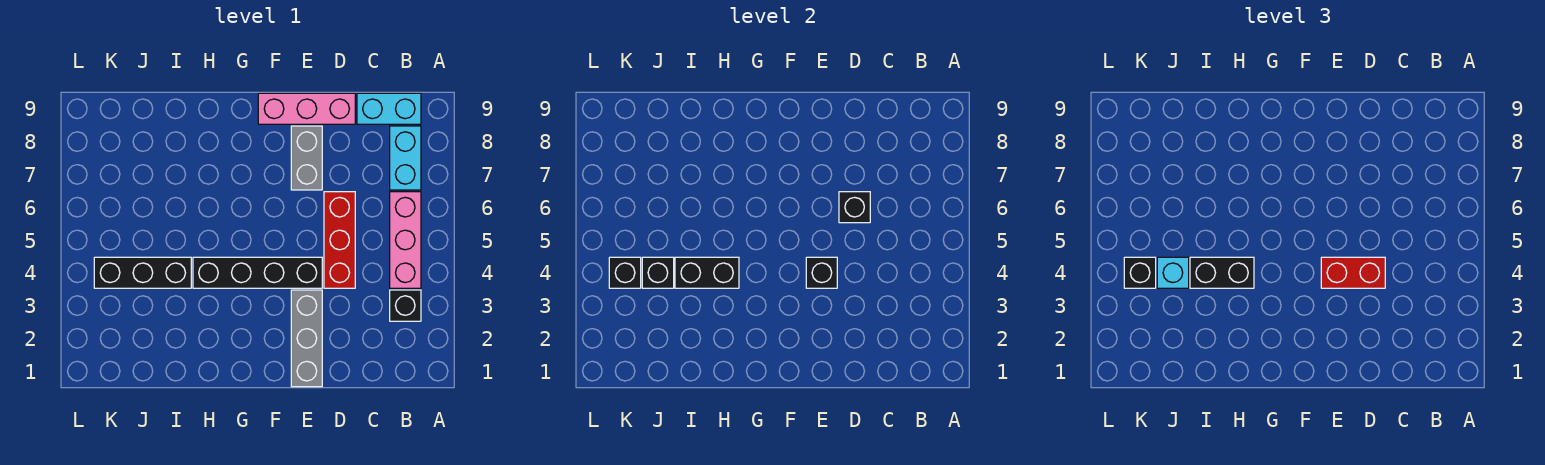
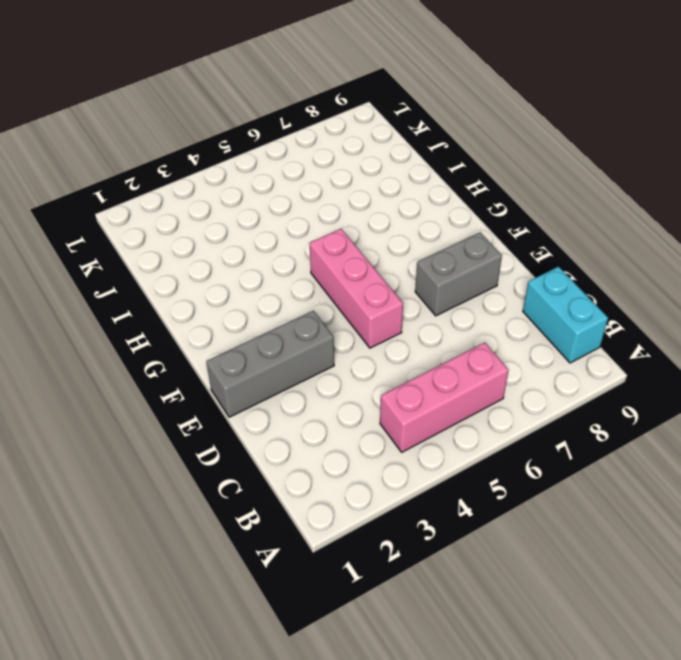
pink 1x3 brick [310,229,403,348] -> pink 1x3 brick moved to [258,93,355,124]
none -> black 1x1 brick [390,290,421,321]
none -> cyan 1x2 brick [390,126,421,190]
none -> red 1x3 brick [324,192,355,288]

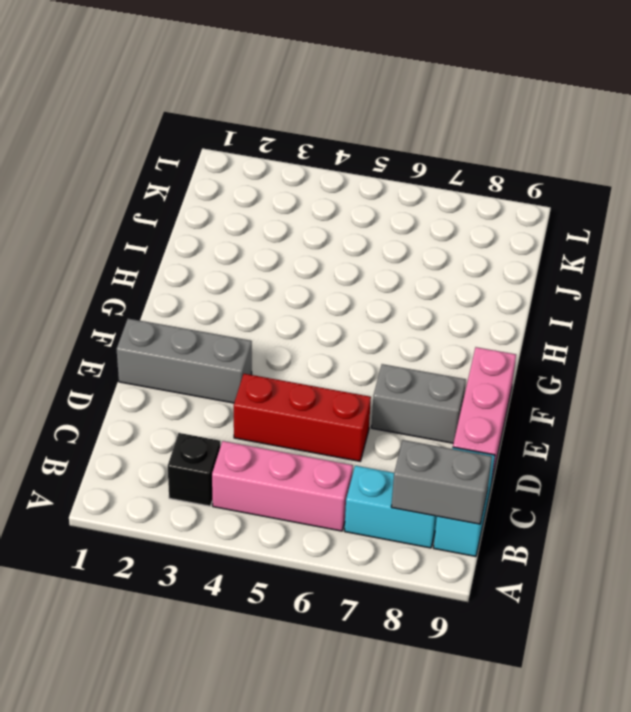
grey 1x2 brick [391,440,492,524] -> none
none -> black 1x4 brick [193,257,322,288]
none -> black 1x3 brick [94,257,191,288]
none -> black 1x1 brick [839,192,870,223]

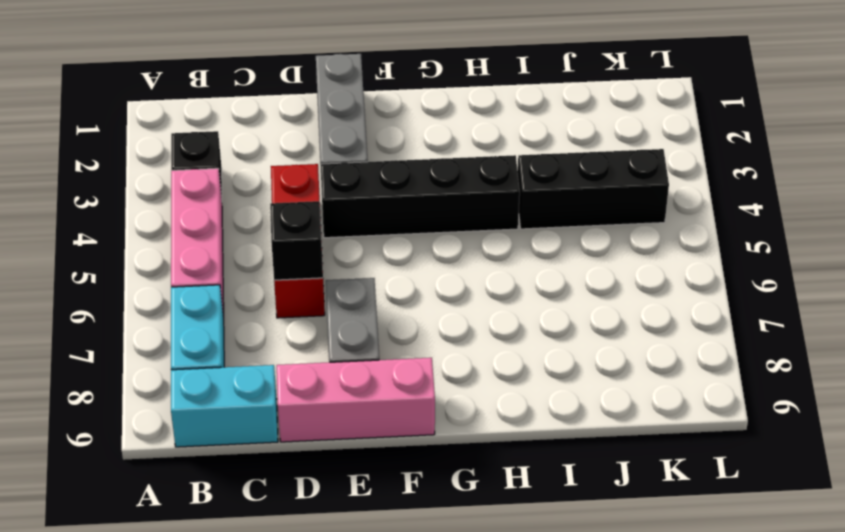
none -> black 1x1 brick [806,257,837,288]
none -> black 1x2 brick [675,257,739,288]
none -> black 1x1 brick [642,257,674,288]

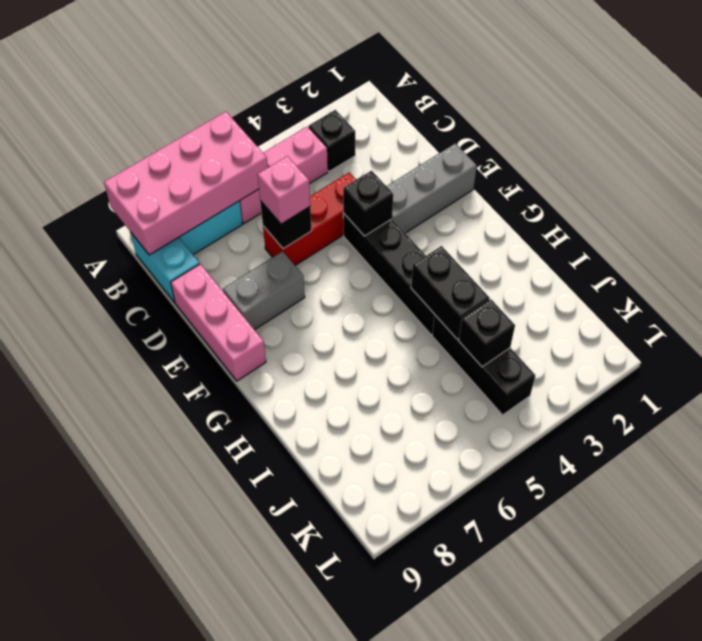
pink 2x4 brick [104,112,268,255] -> none
pink 1x1 brick [258,156,310,224] -> none
none -> black 1x1 brick [609,257,641,288]
none -> red 1x2 brick [1321,257,1385,288]
none -> black 1x2 brick [1190,257,1254,288]

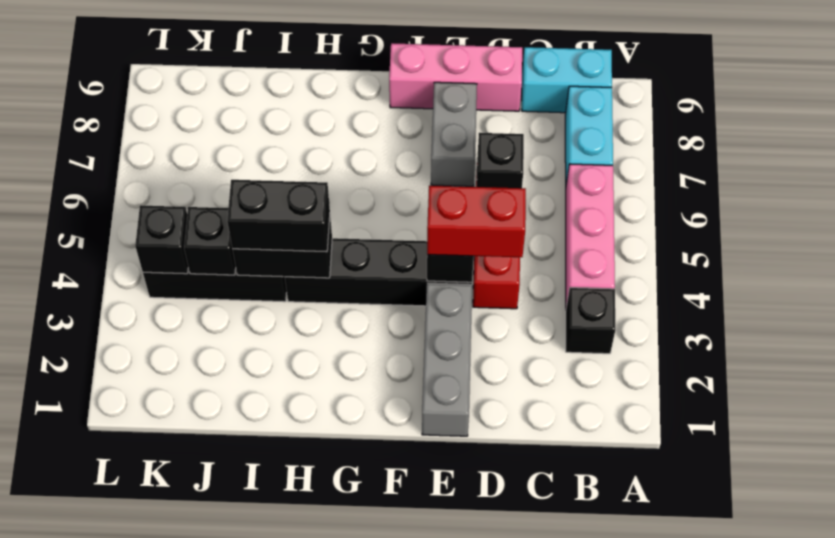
none -> cyan 1x1 brick [1157,257,1189,288]
none -> black 1x1 brick [1124,257,1156,288]

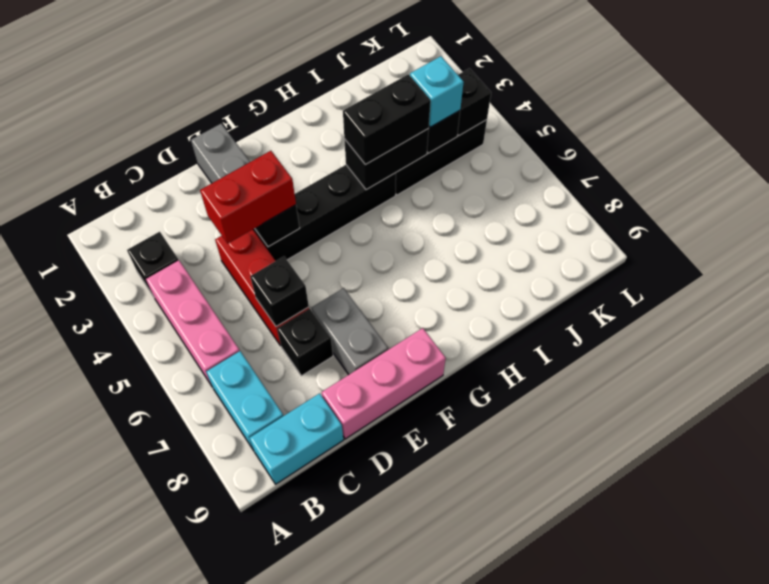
black 1x1 brick [277,309,333,376] -> black 1x1 brick moved to [1124,257,1156,288]

